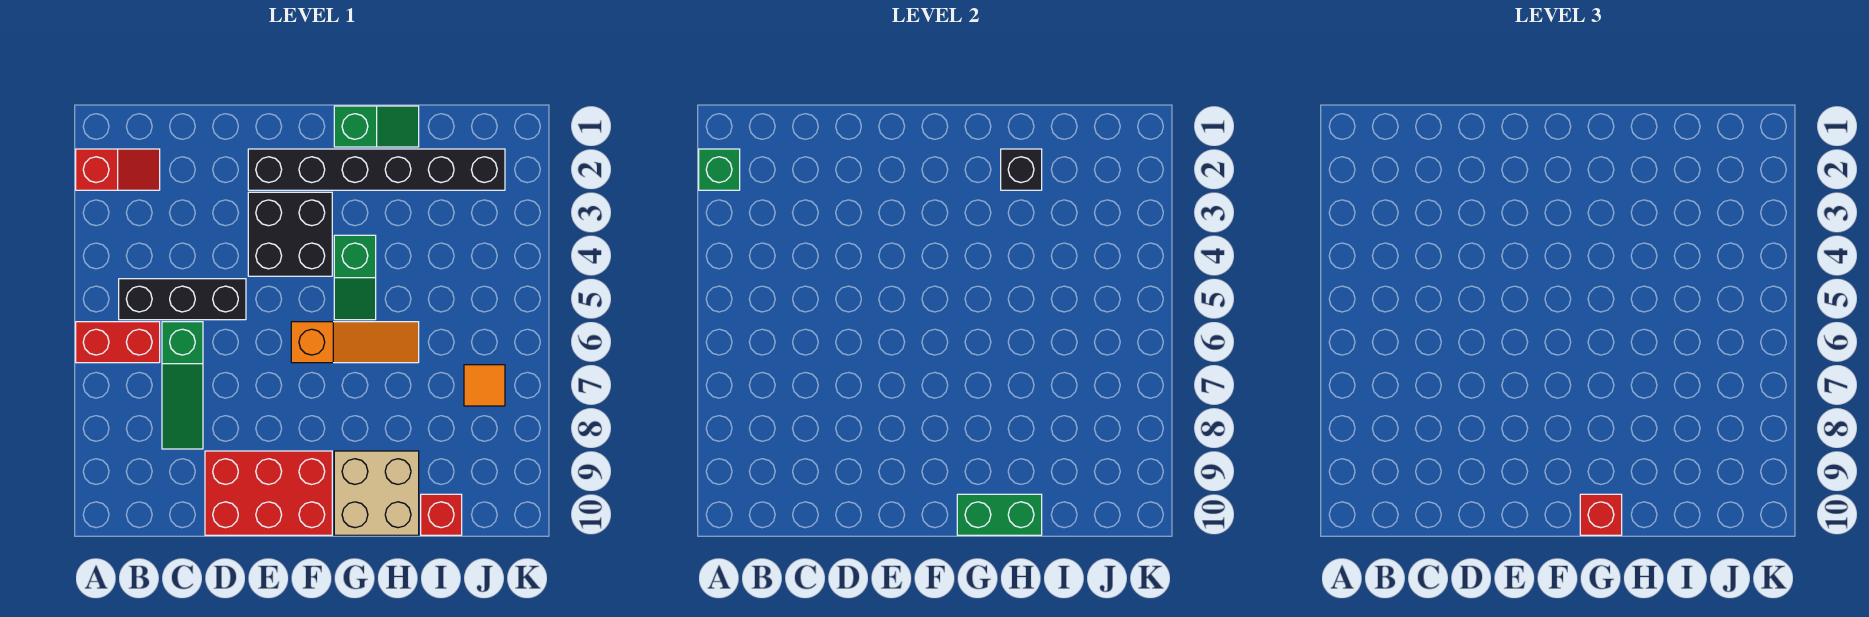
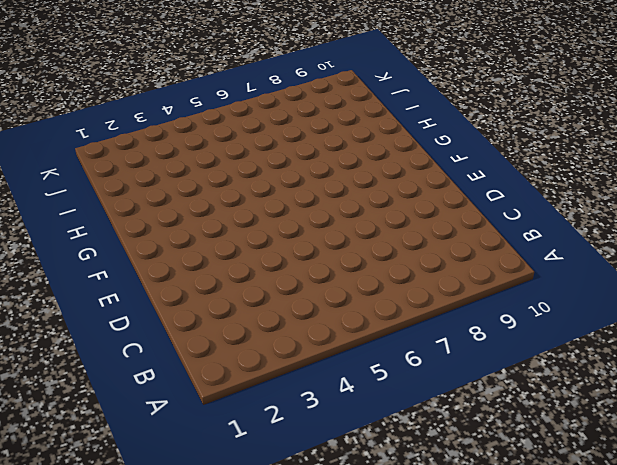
none -> red 1x2 slope [76,149,160,190]
none -> red 1x2 brick [76,322,160,363]
none -> black 1x3 brick [119,279,246,320]

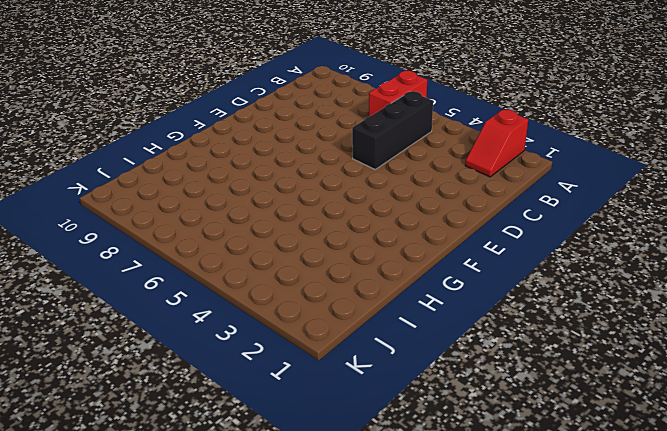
none -> green 1x3 slope [162,322,203,449]
none -> red 2x3 brick [205,451,332,535]
none -> black 1x6 brick [248,149,505,190]

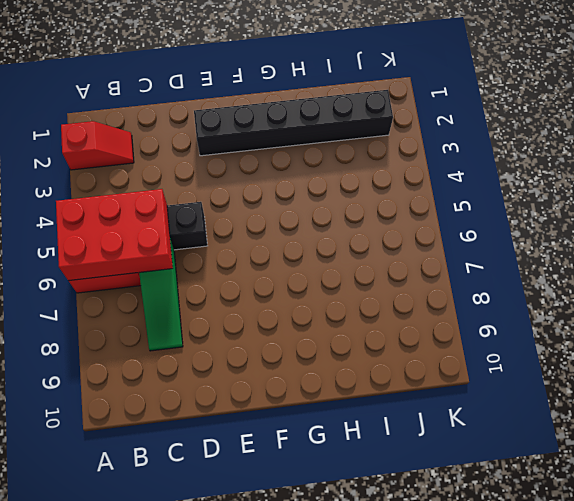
red 2x3 brick [56,189,173,281] -> red 2x3 brick moved to [205,451,332,535]
none -> black 2x2 brick [248,192,332,276]
none -> orange 1x3 slope [291,322,419,363]
none -> green 1x2 slope [334,106,419,147]

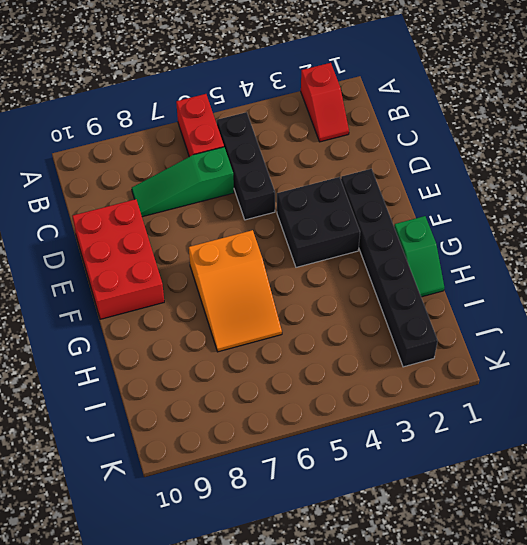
orange 2x3 slope [189,230,282,352] -> orange 1x3 slope [291,322,419,363]
none -> green 1x2 slope [334,235,376,320]
none -> tan 2x2 brick [334,451,419,535]
none -> red 1x1 brick [421,494,462,535]

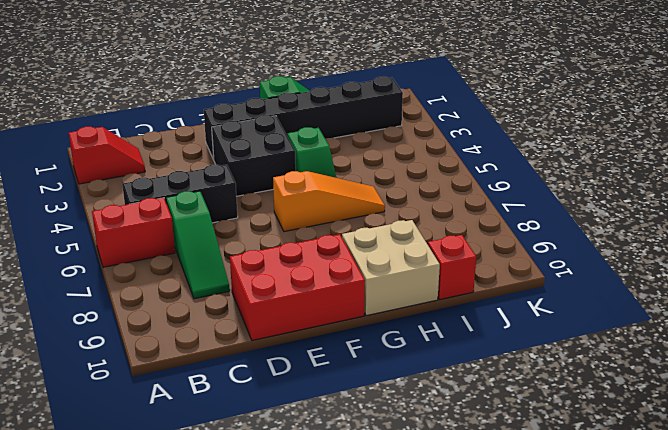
none -> orange 1x1 tile [464,365,505,406]
none -> green 1x1 brick [699,149,740,190]
none -> green 1x2 brick [957,494,1042,535]

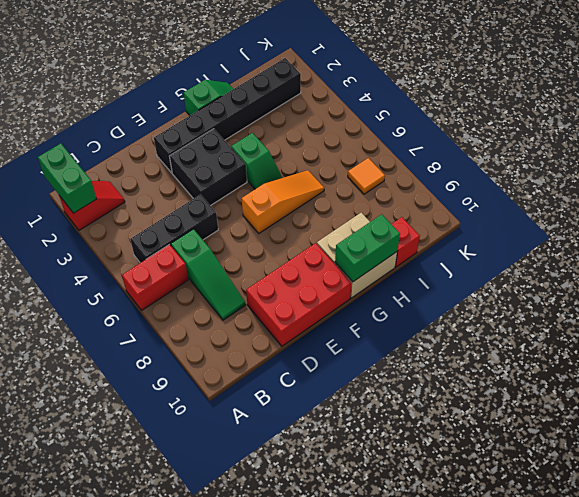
green 1x2 brick [38,143,96,213] -> green 1x1 brick [699,149,740,190]
none -> black 1x1 brick [1001,149,1042,190]
none -> red 1x1 brick [1580,494,1622,535]

